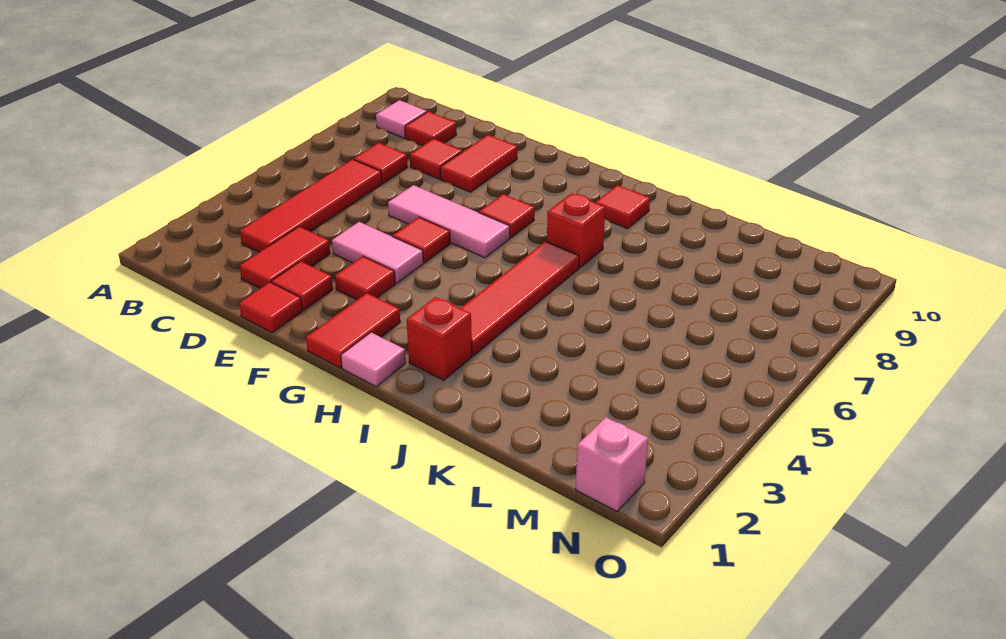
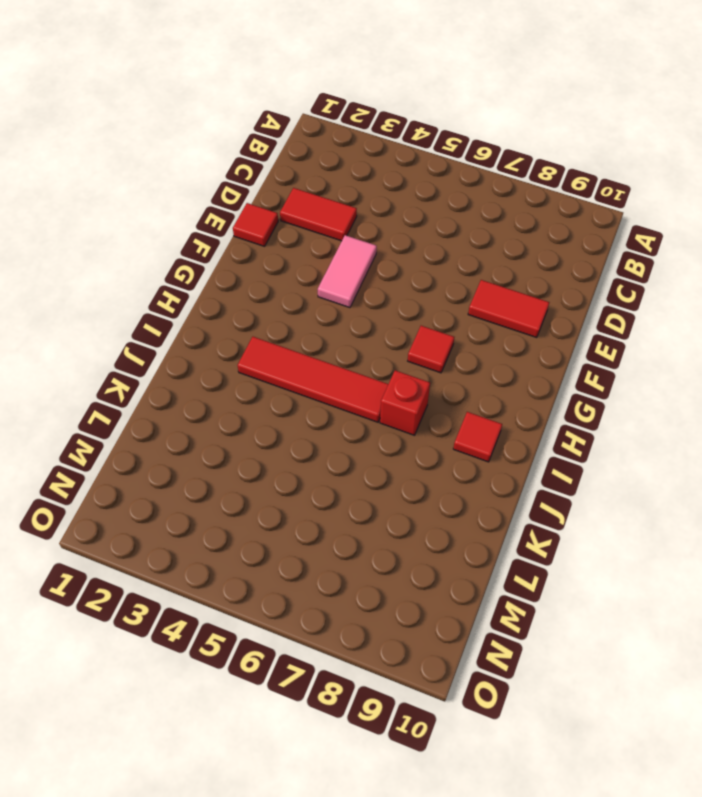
none -> pink 1x1 tile [376,100,427,138]
none -> red 1x4 tile [240,159,382,252]
none -> red 1x1 tile [354,143,408,183]

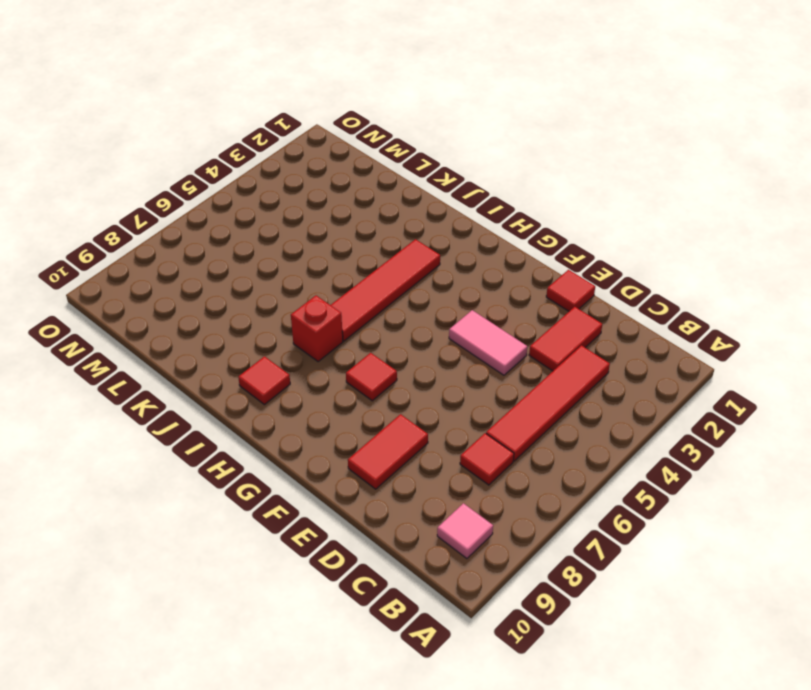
none -> red 1x1 tile [405,112,457,146]
none -> red 1x1 tile [410,139,462,179]
none -> red 1x1 tile [271,261,333,310]

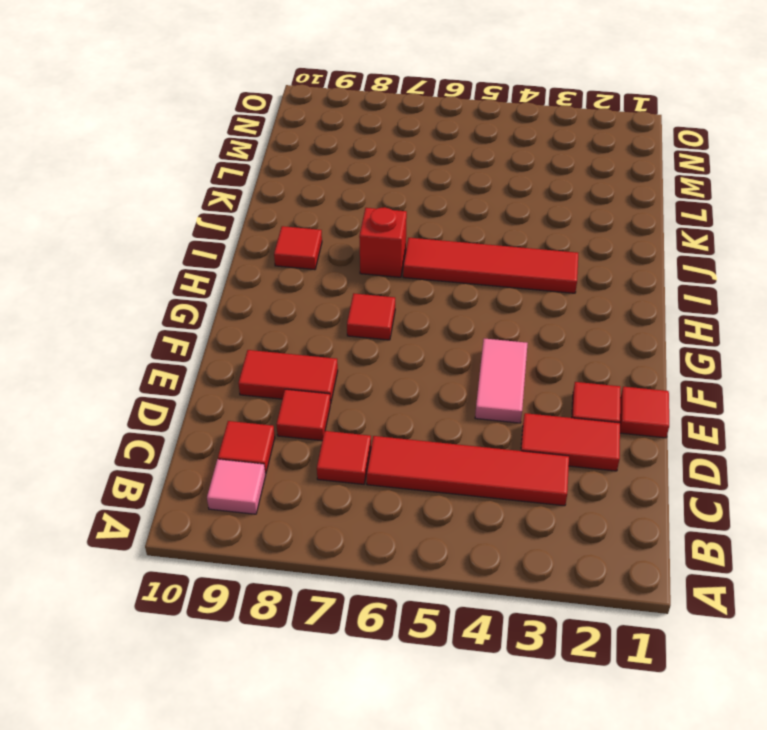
none -> pink 1x3 tile [388,185,510,258]
none -> red 1x1 tile [335,256,395,300]
none -> red 1x1 tile [393,217,450,263]

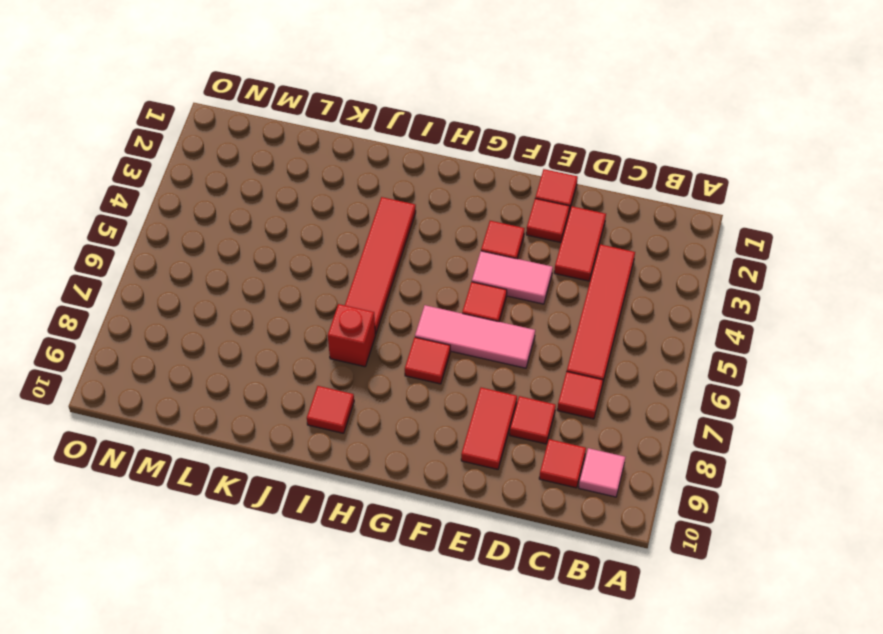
none -> red 1x2 tile [306,293,400,368]
none -> pink 1x1 tile [341,333,406,386]
none -> red 1x1 brick [407,297,472,380]

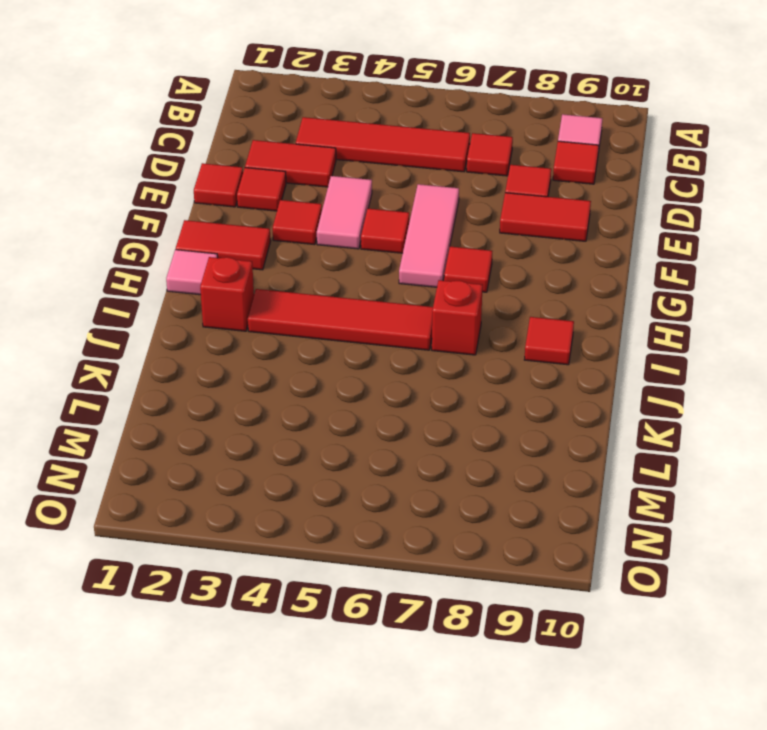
none -> pink 1x1 brick [576,417,648,511]

